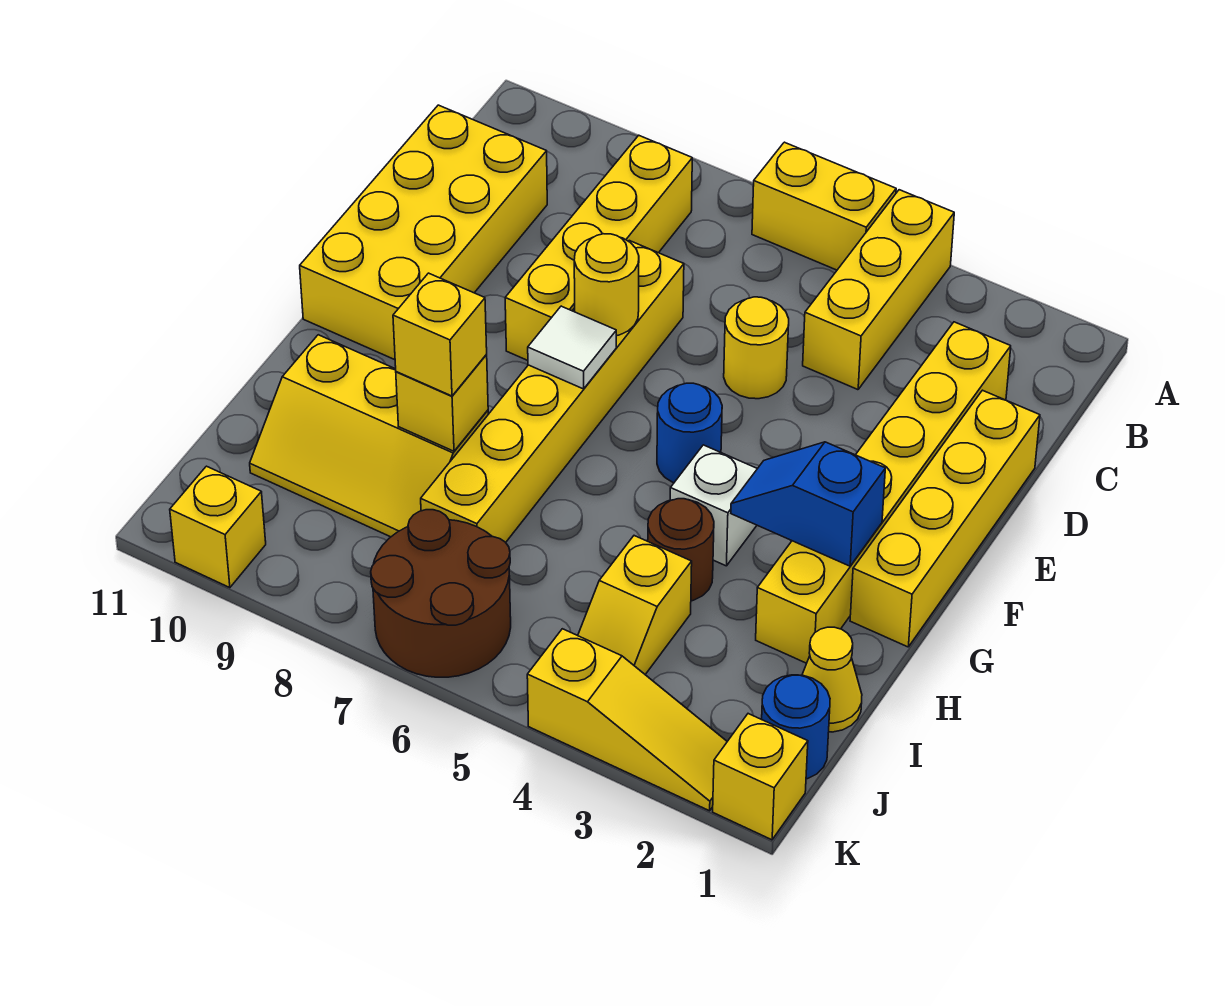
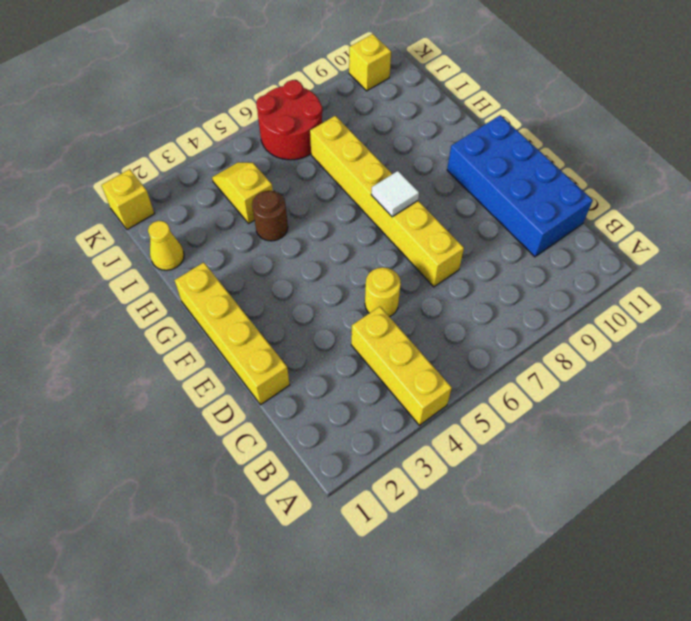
blue 2x4 brick [447,115,593,257] -> yellow 2x4 brick [300,105,547,360]
red 2x2 round brick [256,80,322,160] -> brown 2x2 round brick [371,510,511,677]
none -> yellow 1x2 brick [752,142,896,270]
none -> yellow 1x4 brick [505,135,692,360]
none -> yellow 1x6 brick [756,322,1011,663]

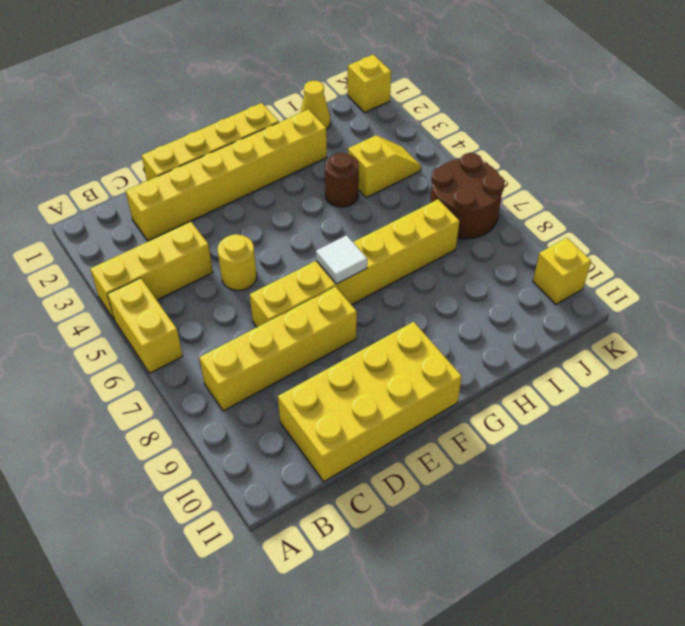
none -> blue 1x1 round brick [657,383,722,483]
none -> white 1x1 brick [670,445,757,566]
none -> yellow 2x3 slope [250,335,488,537]

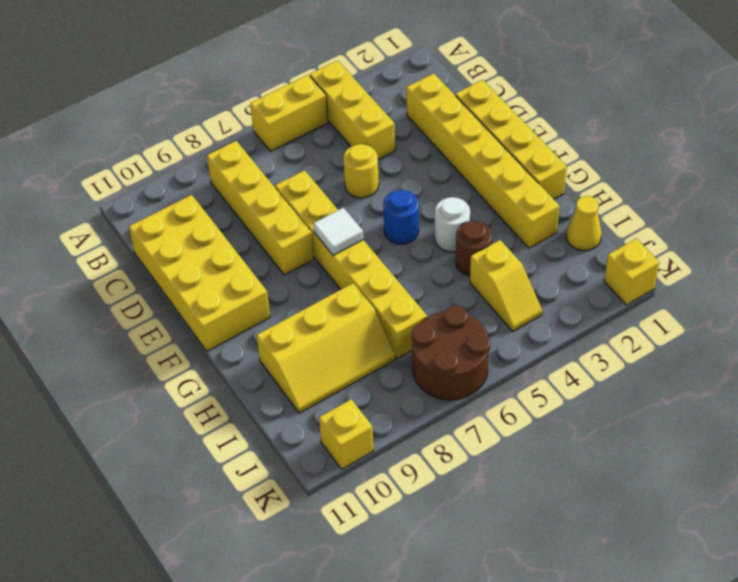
white 1x1 round brick [435,197,470,252] -> white 1x1 brick [670,445,757,566]
none -> blue 1x1 round brick [762,675,830,779]
none -> yellow 1x3 slope [527,629,727,811]
none -> yellow 1x1 round brick [574,234,639,336]

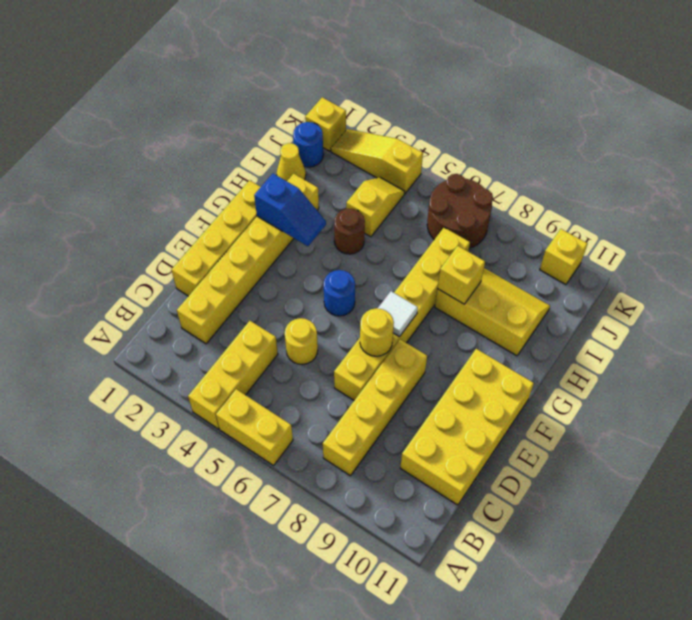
none -> white 1x1 brick [670,445,757,566]
none -> yellow 1x1 brick [393,273,487,396]

